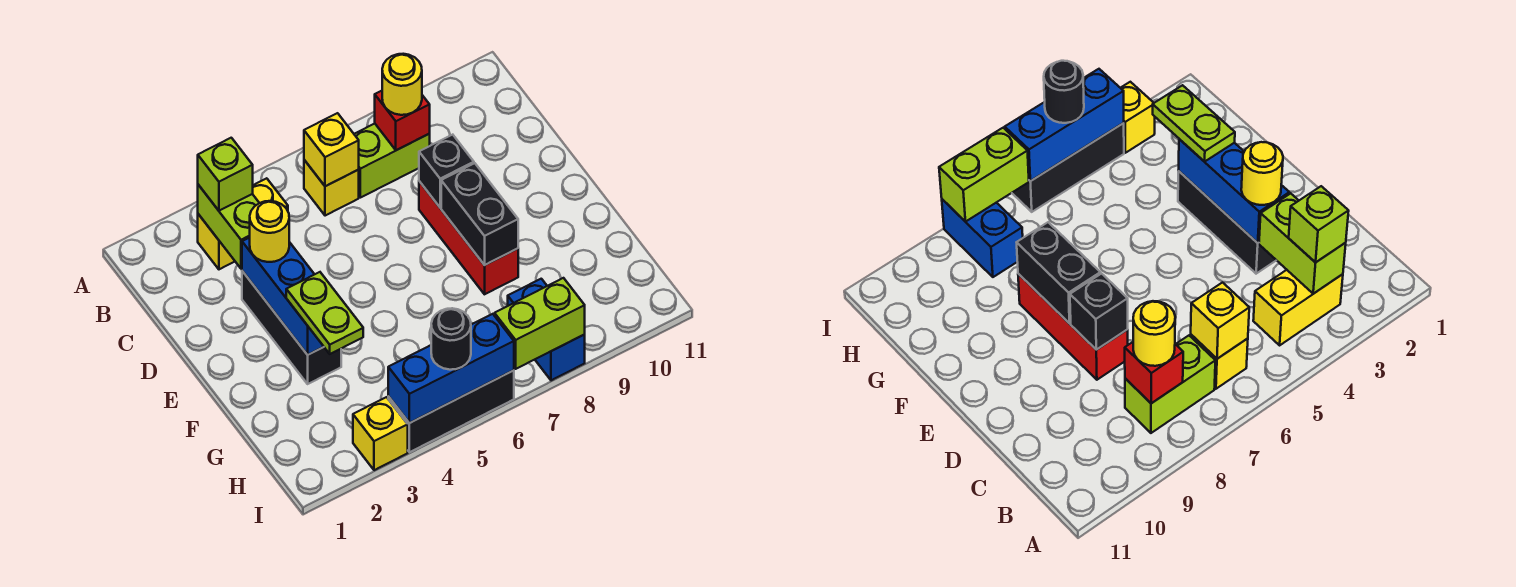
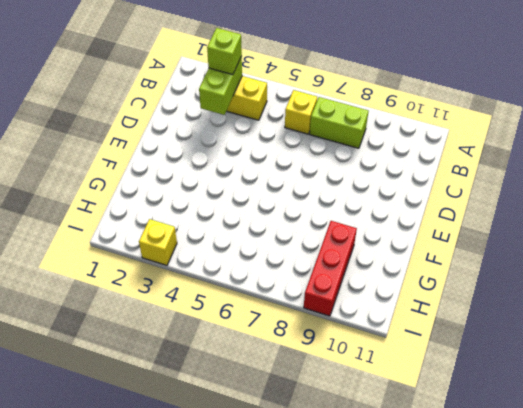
red 1x3 brick [304,221,357,316] -> red 1x3 brick moved to [419,181,518,294]
none -> black 1x3 brick [242,271,341,384]
none -> blue 1x2 brick [508,279,585,380]
none -> black 1x3 brick [388,370,514,452]

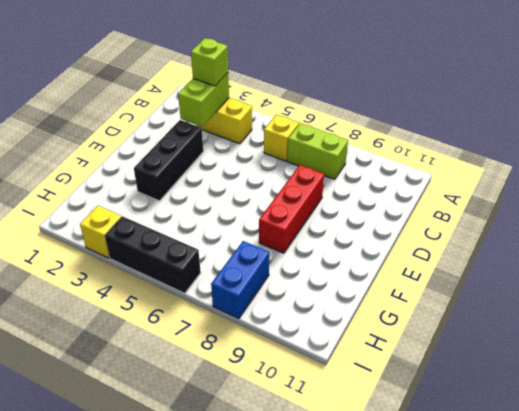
none -> yellow 1x1 brick [304,113,359,186]
none -> red 1x1 brick [375,91,430,150]
none -> blue 1x3 brick [242,238,324,355]

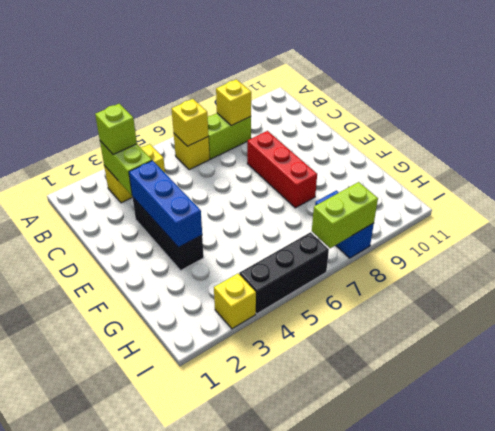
yellow 1x1 brick [216,79,251,126] -> red 1x1 brick [375,91,430,150]
none -> black 1x1 brick [419,135,474,208]
none -> black 1x2 brick [441,163,518,265]
none -> blue 1x3 brick [388,314,514,423]

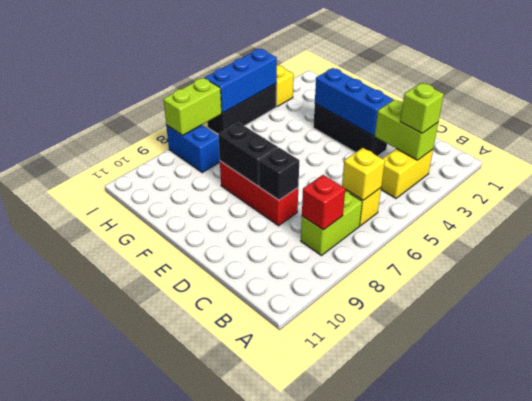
none -> yellow 1x1 round brick [382,54,422,115]
none -> yellow 1x1 round brick [250,201,289,262]
none -> lime 1x2 plate [286,272,363,354]

